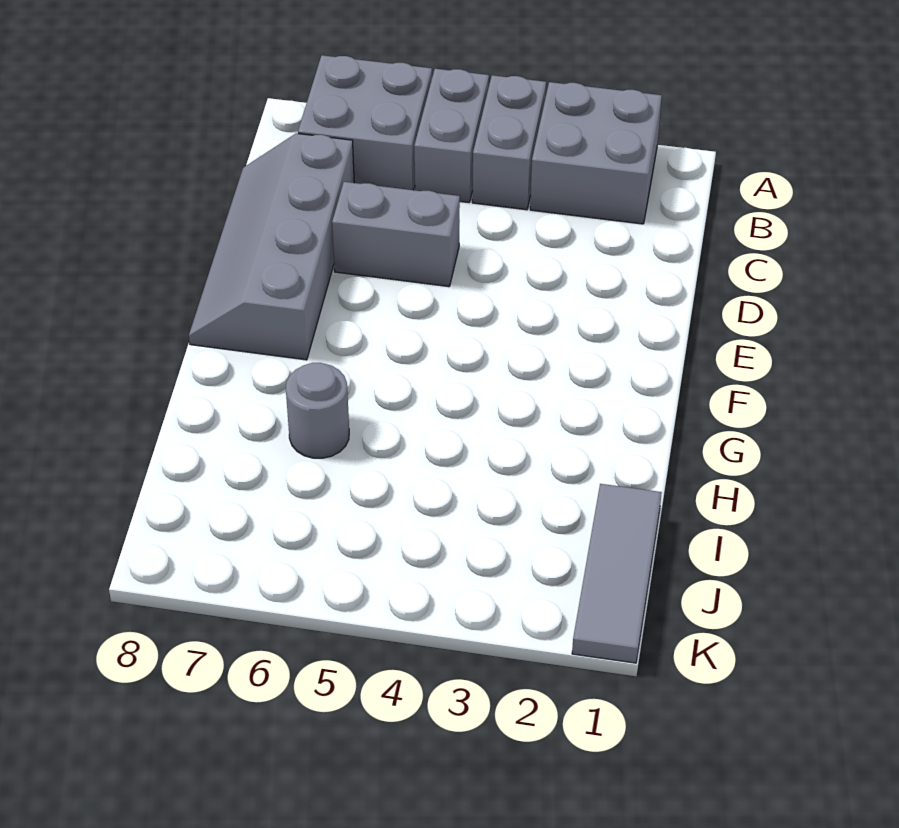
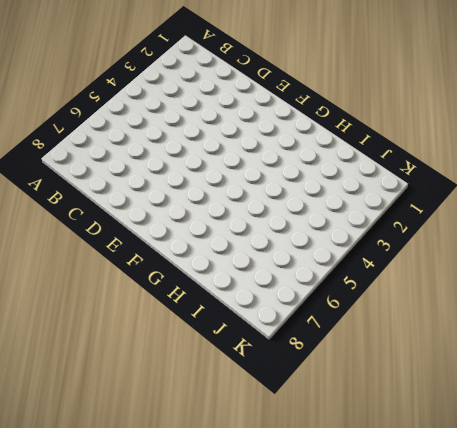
none -> grey 2x2 brick [530,82,662,224]
none -> grey 1x2 brick [472,75,546,210]

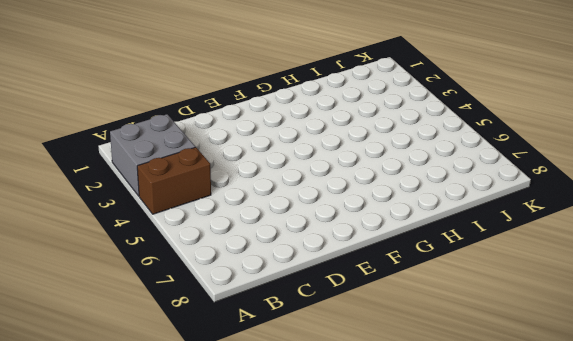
brown 1x2 brick [137,147,211,214] -> grey 1x2 brick [472,75,546,210]
none -> grey 1x2 brick [414,69,489,203]
none -> grey 2x2 brick [298,55,432,190]

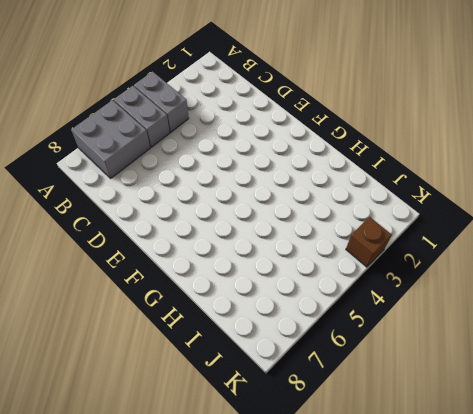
brown 1x1 brick [346,217,392,267] -> none
none -> grey 2x2 brick [530,82,662,224]
none -> grey 2x4 slope [189,133,354,360]

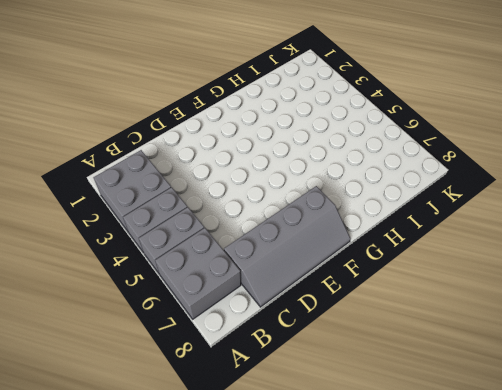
none -> grey 1x2 brick [332,182,460,287]
none -> grey 1x1 round brick [286,363,349,458]

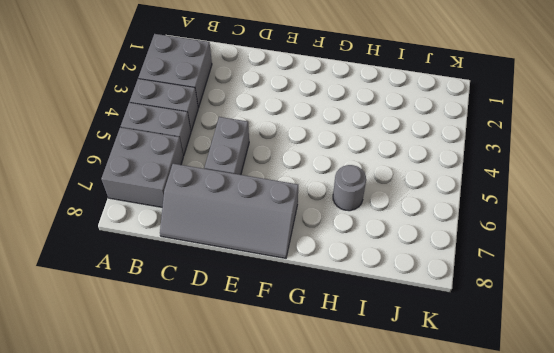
none -> grey 1x3 tile [572,484,662,663]

